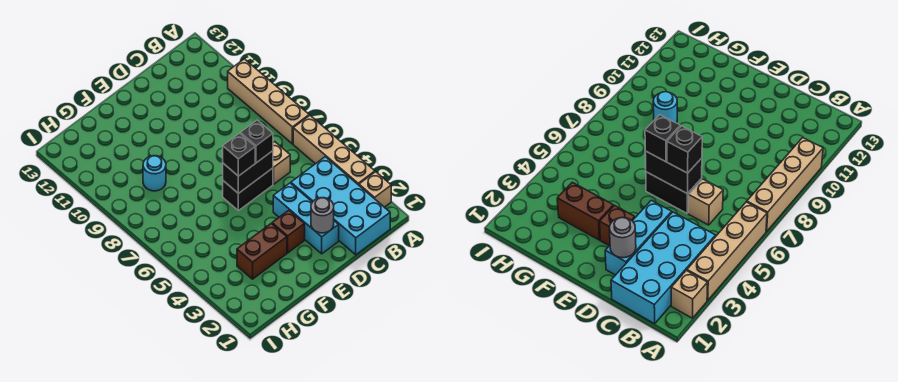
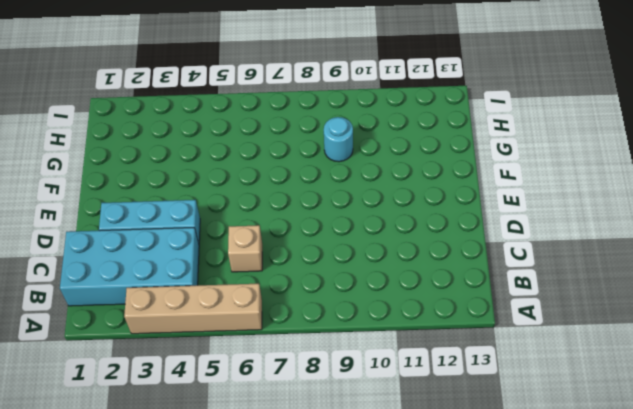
none -> tan 1x1 brick [359,172,391,207]
none -> tan 1x4 brick [228,59,309,144]
none -> black 1x2 brick [223,168,273,211]

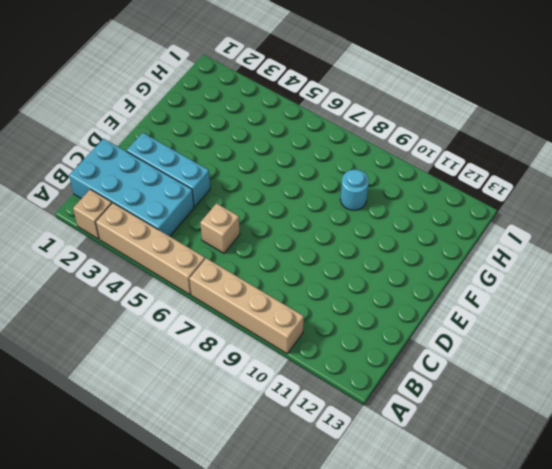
none -> black 1x2 brick [223,168,273,211]
none -> brown 1x1 brick [272,210,305,253]
none -> brown 1x2 brick [237,223,287,279]

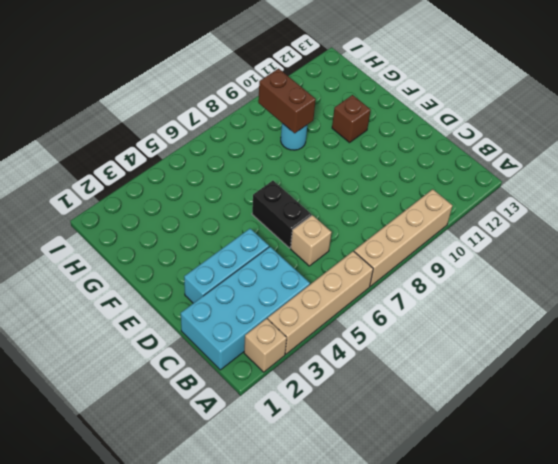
brown 1x1 brick [332,95,371,143] -> brown 1x1 brick moved to [272,210,305,253]
brown 1x2 brick [258,69,316,133] -> brown 1x2 brick moved to [237,223,287,279]
none -> grey 1x1 round brick [311,198,334,233]
none -> black 1x2 brick [223,151,273,194]
none -> black 1x1 brick [240,120,273,163]

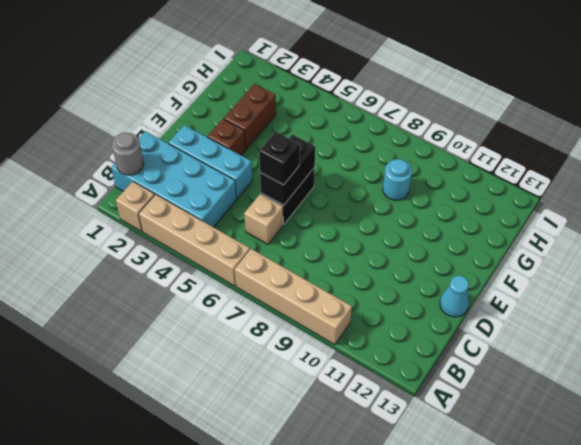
grey 1x1 round brick [112,133,144,175] -> grey 1x1 round brick moved to [311,198,334,233]
cyan 1x1 cone [440,276,469,317] -> none
none -> black 1x1 brick [223,133,255,176]

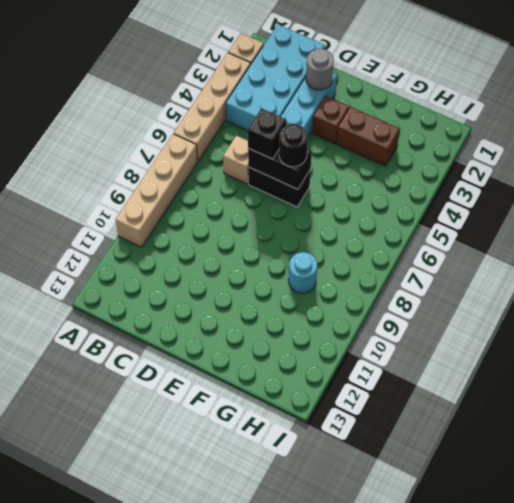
black 1x1 round brick [279,124,308,167] -> black 1x1 brick [223,133,255,176]

